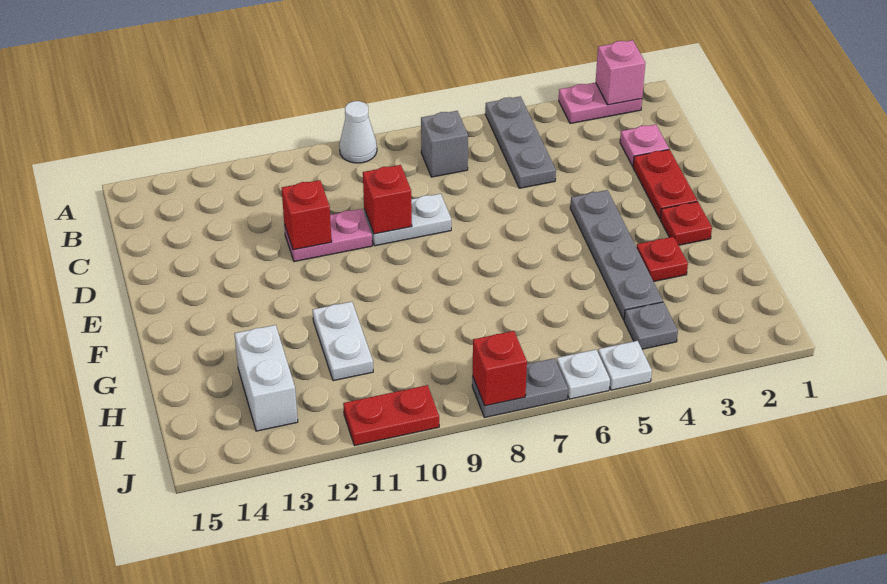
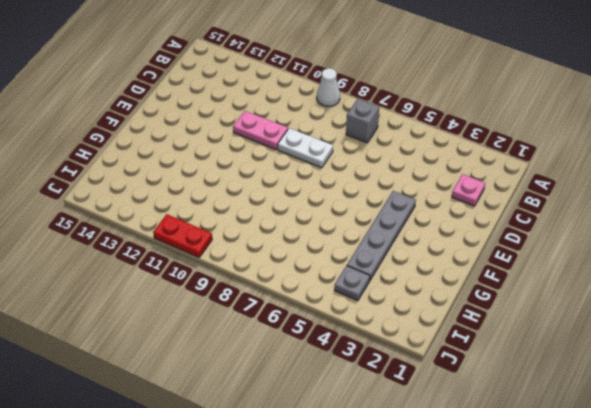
none -> pink 1x2 plate [559,83,642,124]
none -> grey 1x3 plate [485,96,556,188]
none -> red 1x2 plate [633,150,697,219]

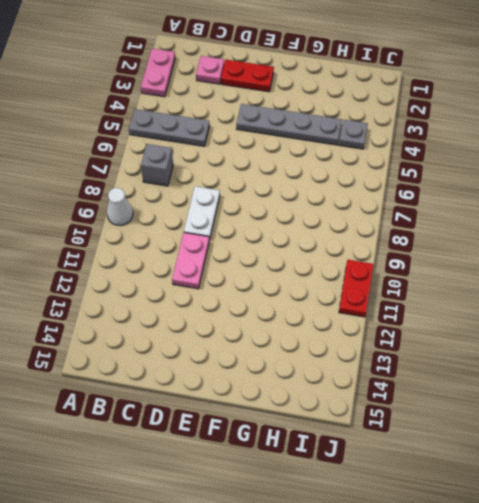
none -> red 1x1 plate [660,202,712,245]
none -> red 1x1 plate [636,237,688,282]
none -> white 1x2 plate [313,302,373,381]

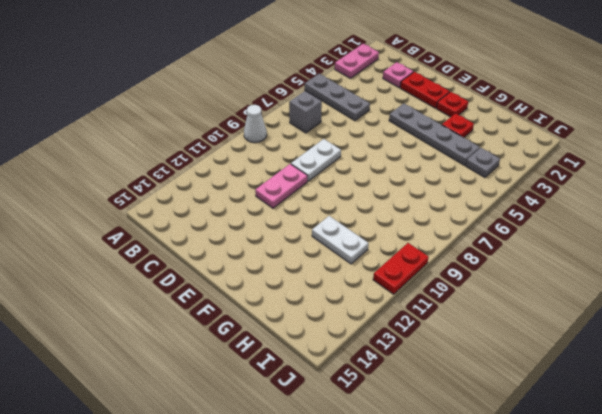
none -> white 1x2 brick [234,325,298,431]
none -> white 1x1 plate [598,341,652,390]
none -> white 1x1 plate [557,350,610,399]

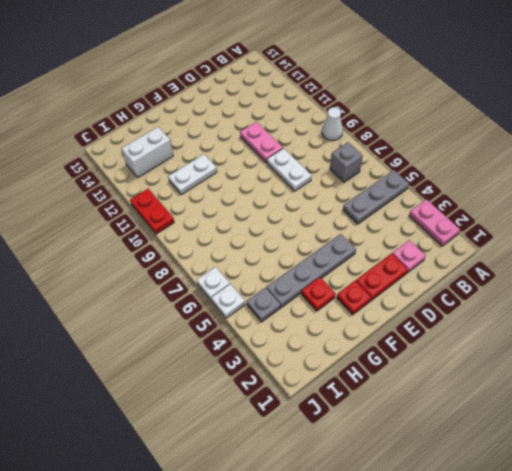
none -> grey 1x2 plate [472,358,568,418]
none -> pink 1x1 brick [596,40,645,105]
none -> red 1x1 brick [363,165,412,234]

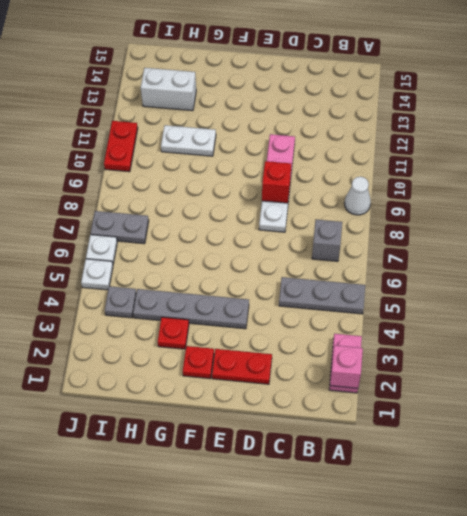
grey 1x2 plate [91,211,149,244] -> grey 1x2 plate turned to [472,358,568,418]
none -> pink 1x1 plate [620,124,669,166]
none -> red 1x1 brick [282,180,332,250]
none -> red 1x1 brick [473,331,527,406]

